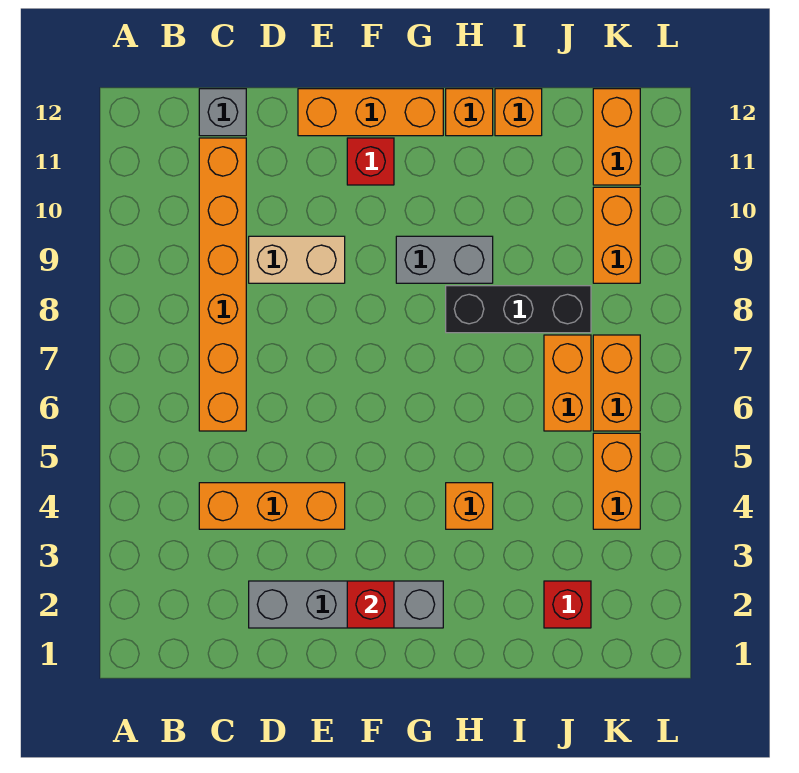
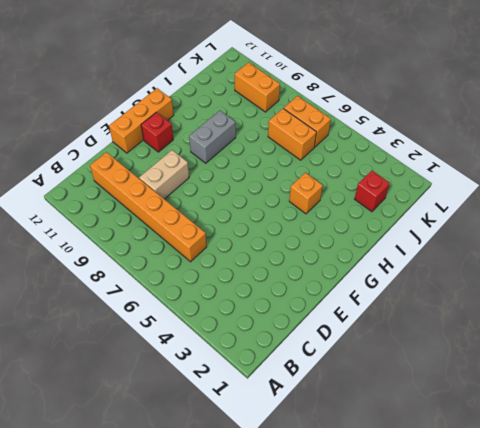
none -> orange 1x3 brick [199,483,345,529]
none -> grey 1x1 brick [199,89,246,136]
none -> grey 1x4 brick [249,581,443,628]

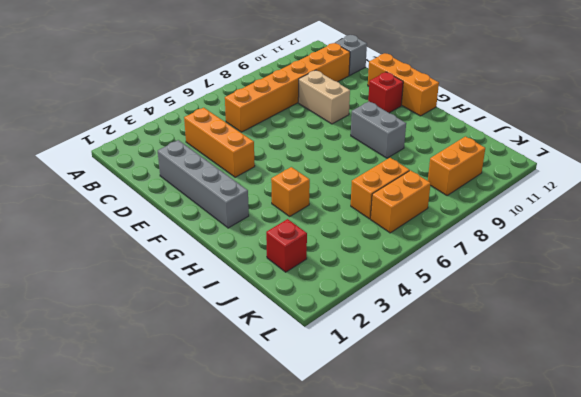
none -> black 1x3 brick [446,286,591,333]
none -> orange 1x1 brick [446,89,493,136]
none -> orange 1x1 brick [495,89,542,136]

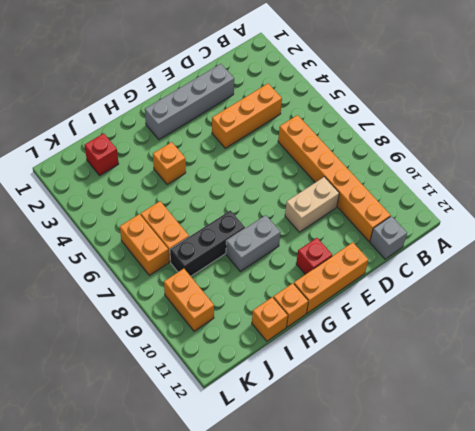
none -> orange 1x2 brick [593,433,640,529]
none -> orange 1x2 brick [593,89,640,185]
none -> red 1x1 brick [347,581,394,628]

